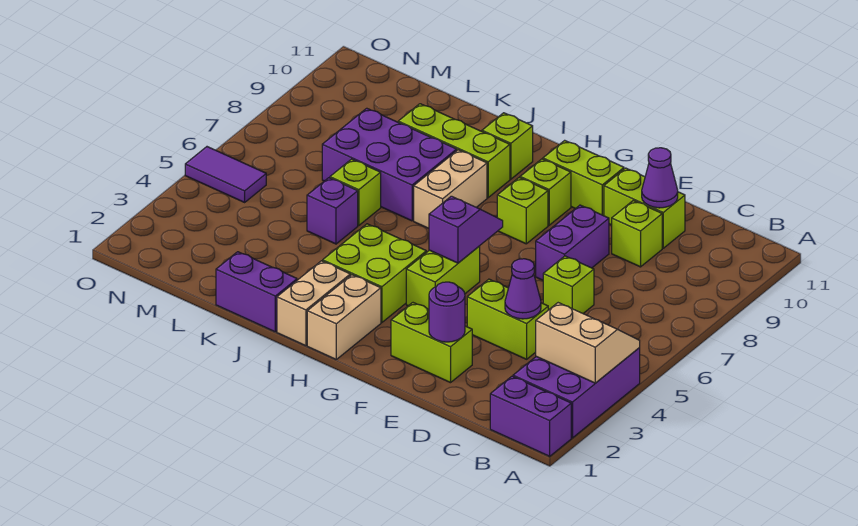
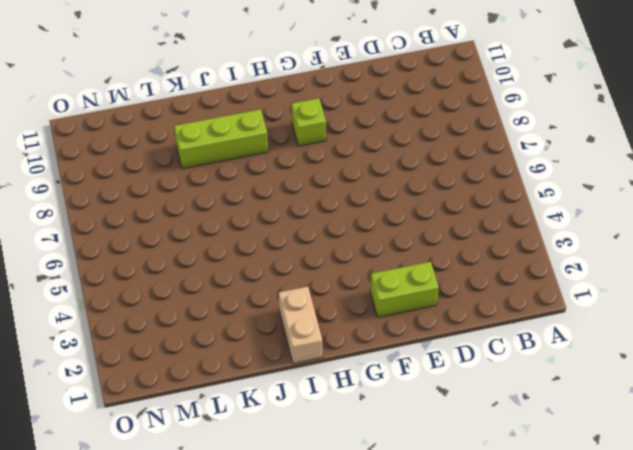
none -> purple 1x2 brick [490,376,571,456]
none -> purple 2x3 brick [513,348,640,438]
none -> lime 1x2 brick [467,279,548,359]

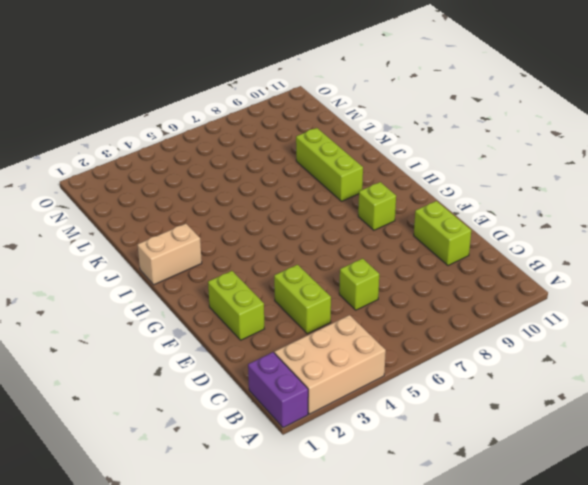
tan 2x3 brick [274,315,386,414] -> purple 2x3 brick [513,348,640,438]
none -> lime 1x1 brick [612,200,662,267]
none -> purple 1x2 brick [536,205,609,280]
none -> lime 1x2 brick [543,140,624,216]

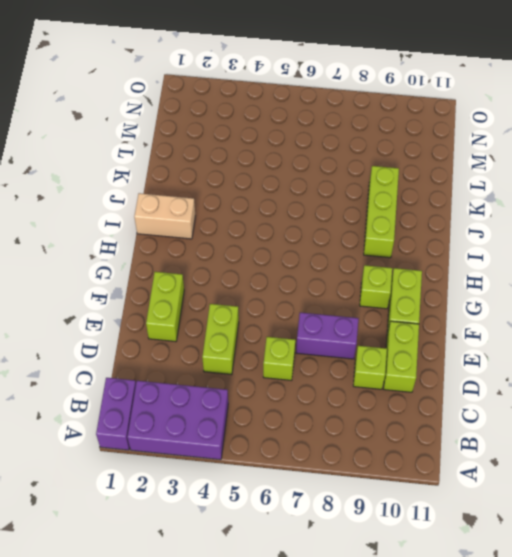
none -> lime 1x2 brick [406,246,480,309]
none -> lime 1x1 brick [497,178,548,244]
none -> tan 1x2 brick [307,275,381,359]

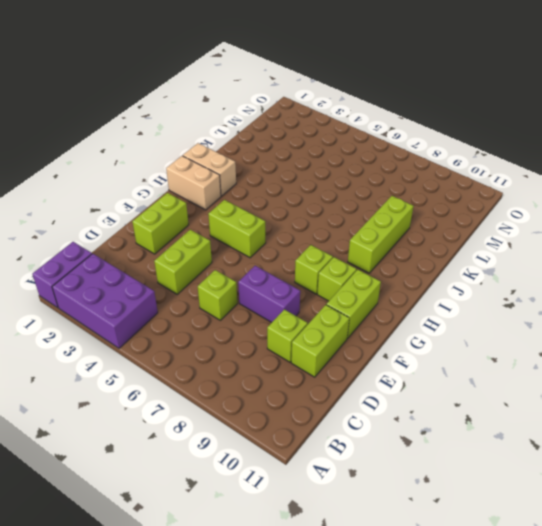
none -> lime 2x2 brick [323,224,426,323]
none -> tan 1x2 brick [414,150,487,228]
none -> lime 1x1 brick [482,113,533,179]

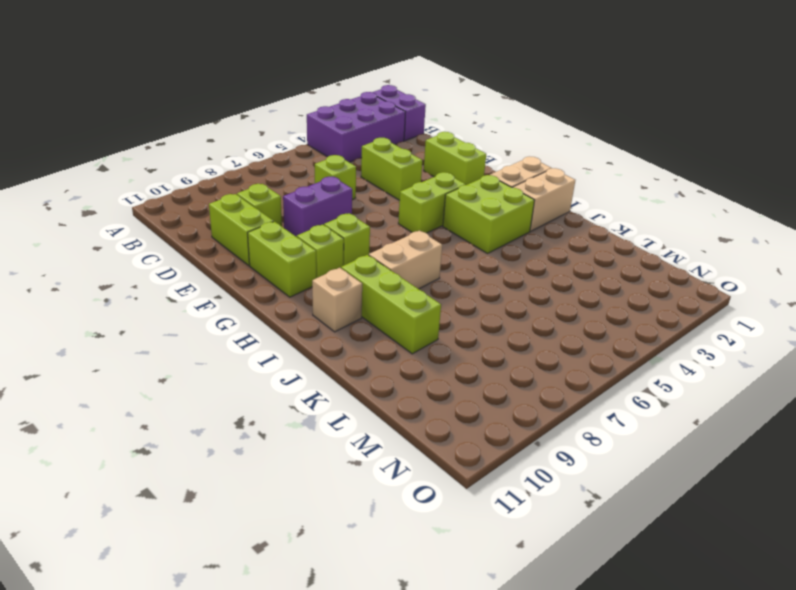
tan 1x1 brick [312,268,362,332] -> lime 1x1 brick [482,113,533,179]
none -> purple 1x2 brick [216,252,297,332]
none -> purple 2x3 brick [322,108,457,221]
none -> purple 1x1 brick [307,178,358,244]

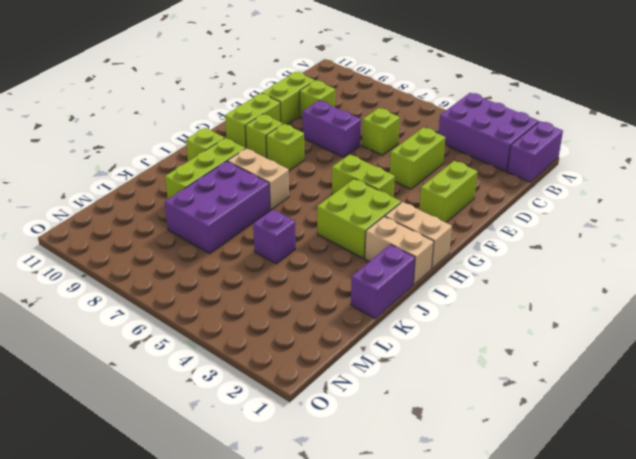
none -> lime 1x1 brick [330,159,381,226]
none -> purple 1x2 tile [185,147,266,202]
none -> tan 2x2 slope [536,303,640,383]

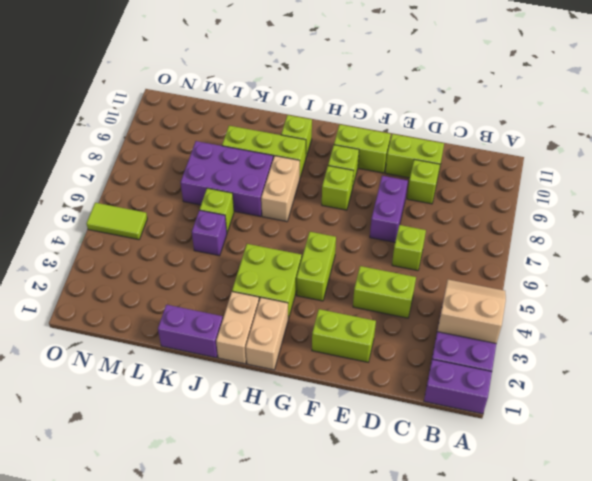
lime 1x2 tile [86,203,147,240] -> purple 1x2 tile [185,147,266,202]
none -> purple 1x1 cone [505,259,541,319]
none -> purple 1x1 cone [642,148,678,208]
none -> purple 1x1 round brick [429,282,465,342]

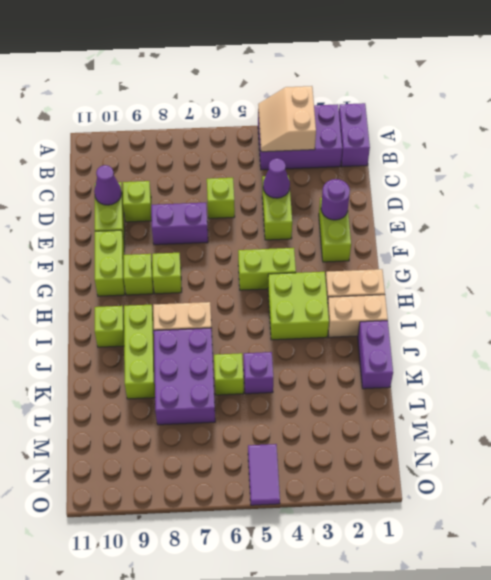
none -> purple 1x2 slope [429,196,503,263]

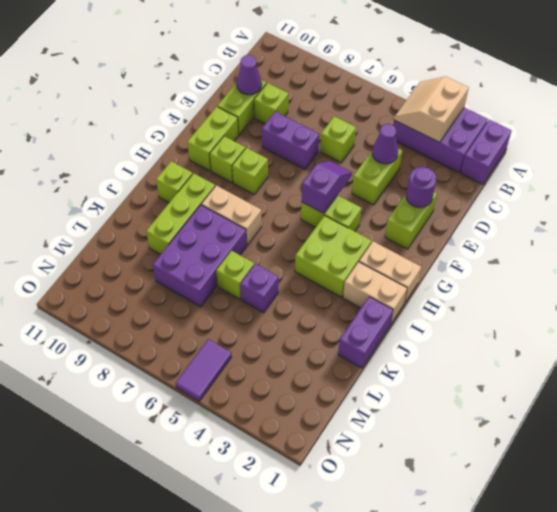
purple 1x2 slope [301,161,352,214] -> purple 1x2 slope turned to [429,196,503,263]

